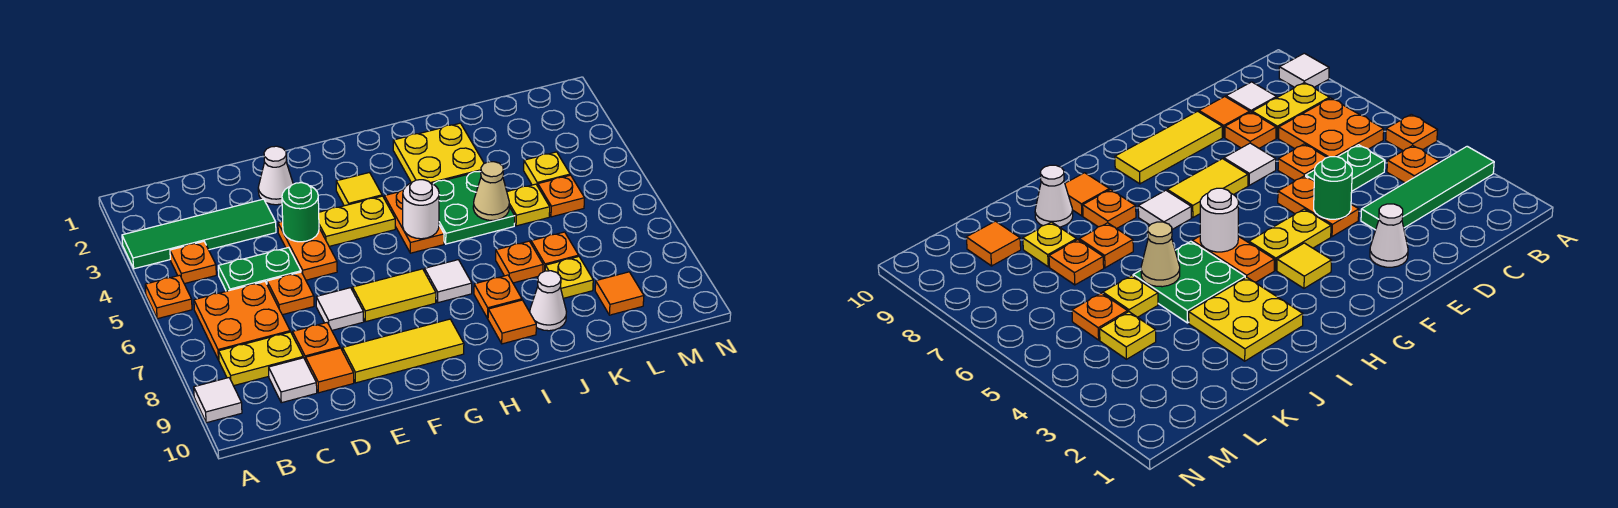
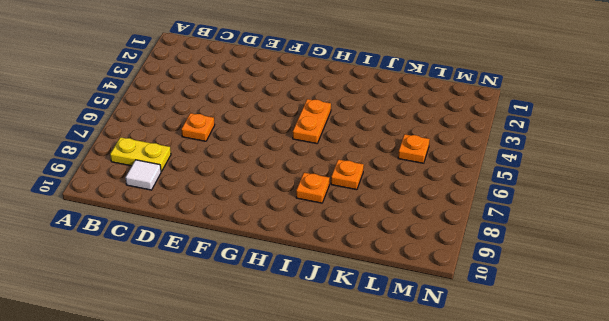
none -> green 1x4 tile [122,199,276,269]
none -> orange 1x1 plate [145,275,192,319]
none -> white 1x1 tile [194,378,242,423]
none -> orange 1x1 plate [170,242,216,284]

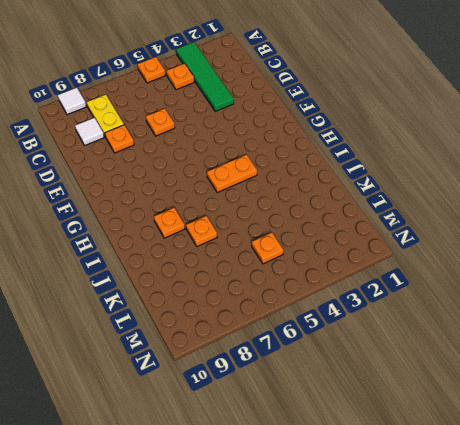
none -> orange 2x2 plate [194,282,290,360]
none -> green 1x2 plate [218,247,301,291]
none -> orange 1x1 tile [306,348,354,393]
none -> white 1x1 cone [258,146,293,205]

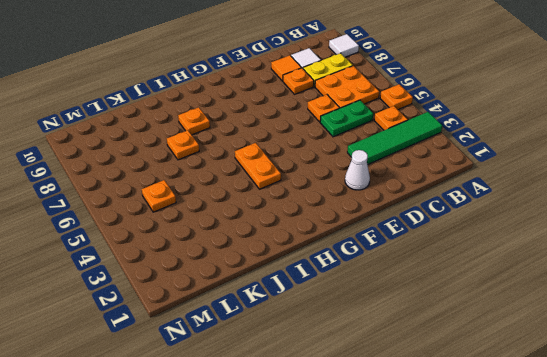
none -> orange 1x2 plate [278,221,337,280]
none -> white 1x1 tile [316,288,364,330]
none -> yellow 1x3 tile [343,319,464,383]
none -> yellow 1x2 plate [319,196,395,246]

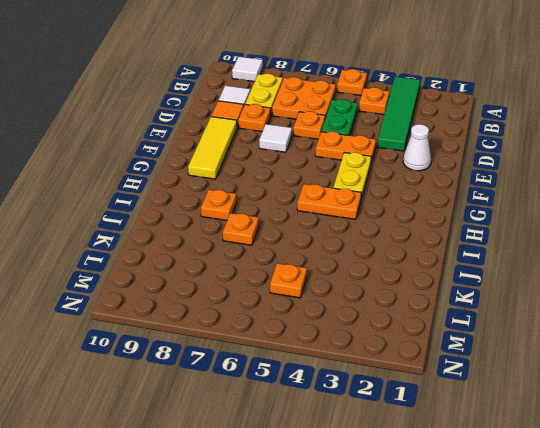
none -> yellow 1x2 tile [353,269,436,322]
none -> yellow 1x1 tile [336,173,382,206]
none -> white 1x1 tile [425,260,472,303]
none -> yellow 2x2 plate [393,123,484,183]

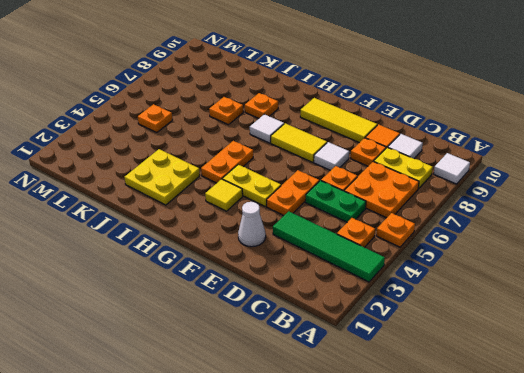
none -> green 2x2 plate [432,171,515,244]
none -> orange 1x1 tile [488,300,536,344]
none -> white 1x1 cone [530,271,566,331]
none -> yellow 1x1 plate [507,184,550,226]

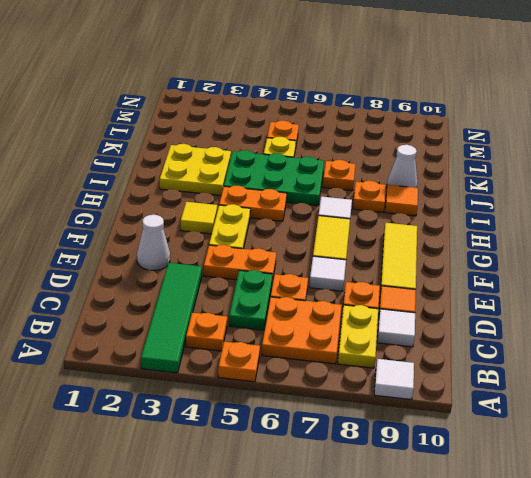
green 2x3 plate [224,150,324,206] -> green 2x2 plate [432,171,515,244]
none -> orange 1x1 plate [531,232,579,272]
none -> yellow 1x1 plate [545,257,593,298]
none -> yellow 1x1 plate [524,152,570,186]
none -> orange 1x1 tile [595,272,644,315]

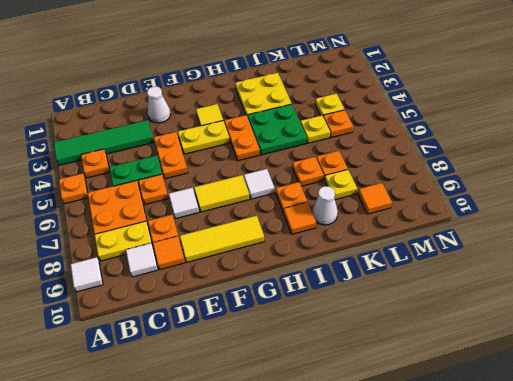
none -> green 1x1 round brick [282,183,319,242]
none -> white 1x1 round brick [403,180,439,239]
none -> tan 1x1 cone [473,162,509,220]

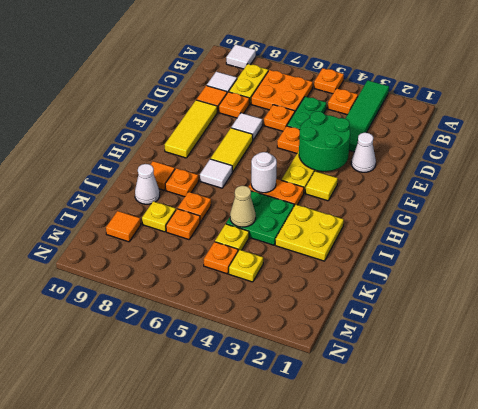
green 2x2 round brick [299,111,350,171] -> green 1x1 round brick [282,183,319,242]

